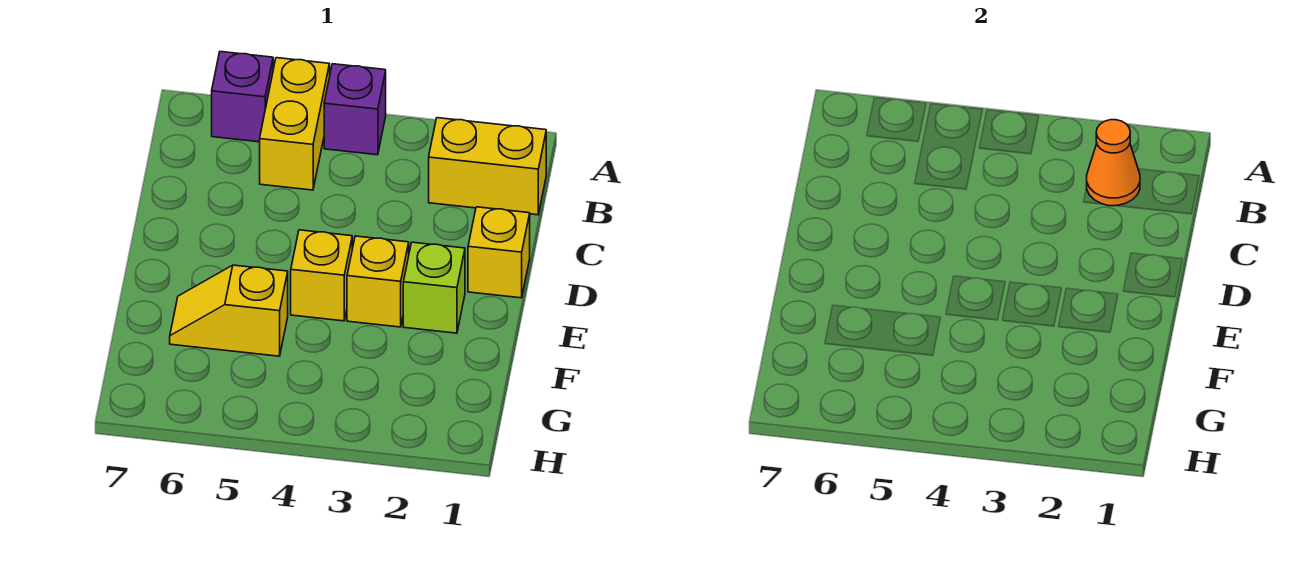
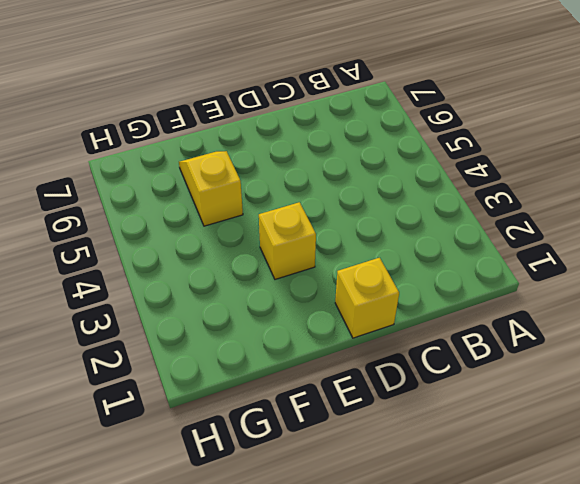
none -> purple 1x1 brick [324,64,386,155]
none -> yellow 1x2 brick [260,58,330,190]

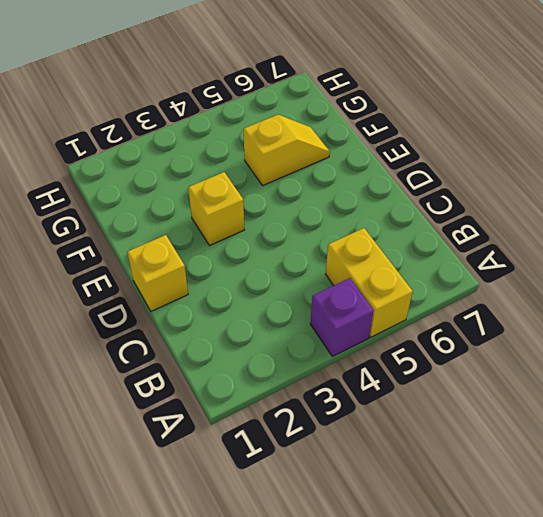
none -> purple 1x1 brick [212,52,273,142]
none -> yellow 1x2 brick [429,118,546,215]

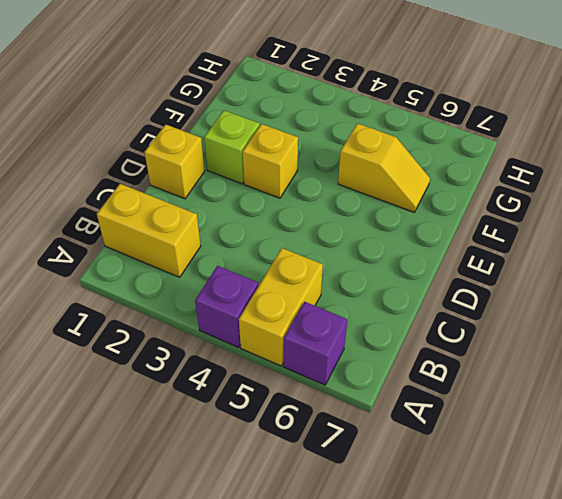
none -> yellow 1x1 brick [291,230,352,321]
none -> orange 1x1 cone [1087,120,1140,206]

